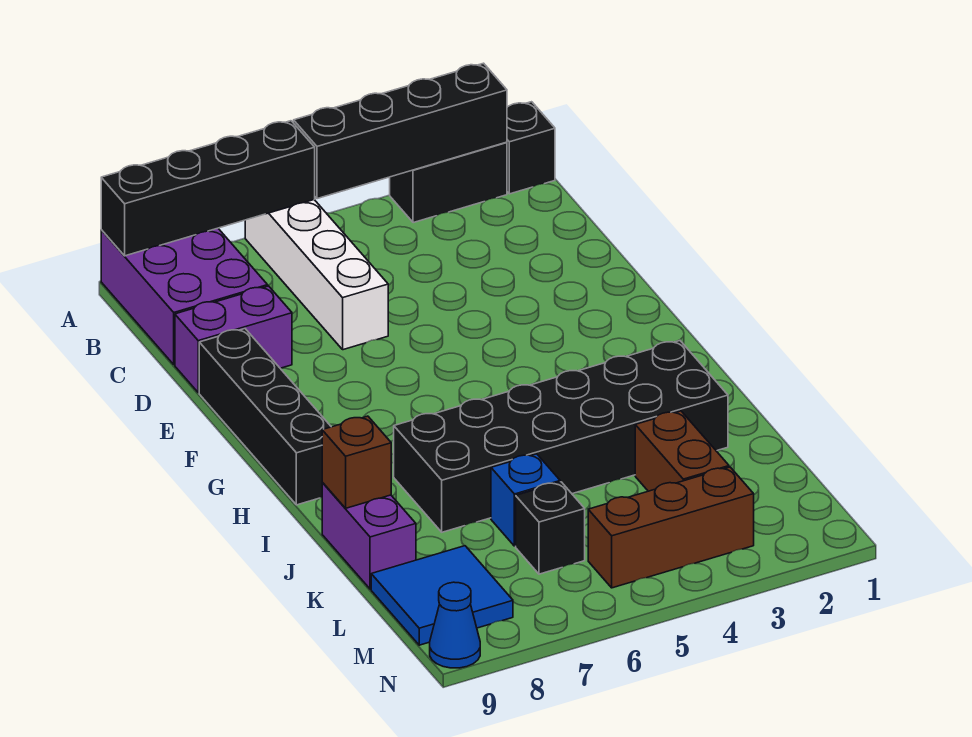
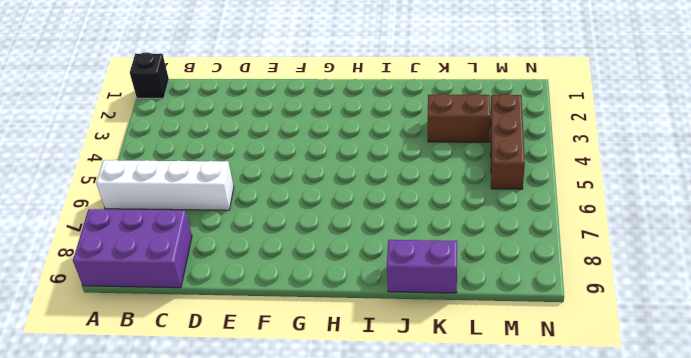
none -> black 1x2 brick [390,142,507,223]
none -> purple 1x2 brick [175,286,292,393]
none -> black 1x4 brick [199,329,331,505]

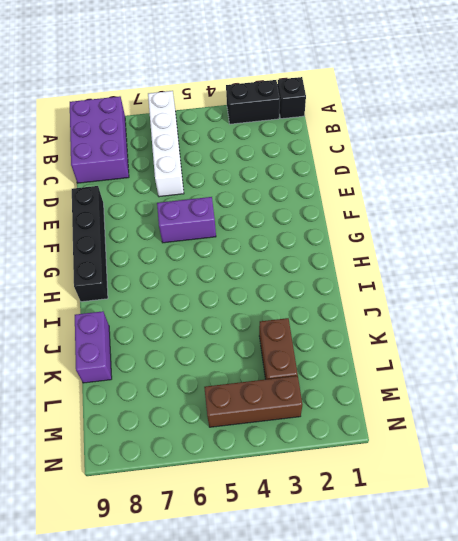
purple 1x2 brick [157,197,216,243] -> purple 1x2 brick moved to [175,286,292,393]
none -> black 2x6 brick [394,341,728,532]
none -> blue 1x1 brick [491,454,560,546]
none -> black 1x1 brick [516,482,585,574]

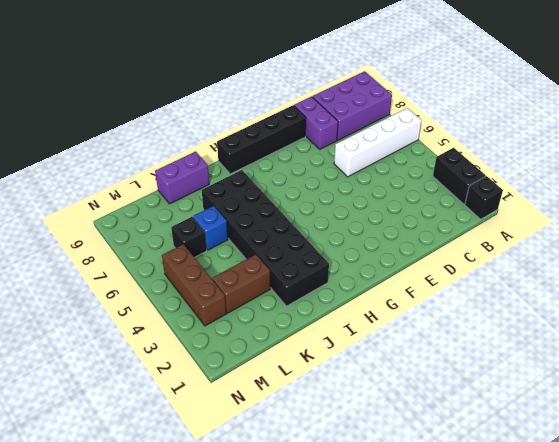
none -> blue 2x2 tile [371,546,513,645]
none -> blue 1x1 cone [430,582,480,668]
none -> black 1x4 brick [294,63,507,199]

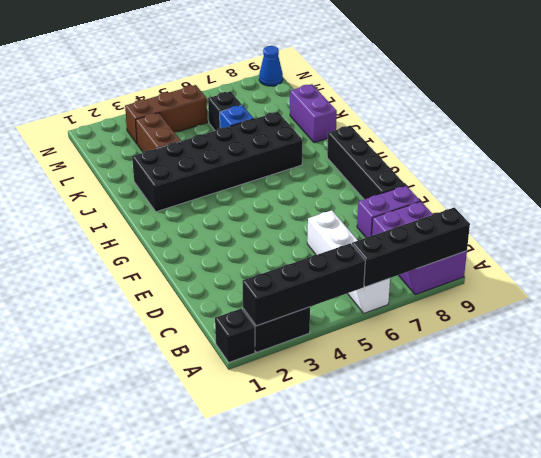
none -> blue 2x2 tile [371,546,513,645]
none -> brown 1x1 brick [322,416,391,508]

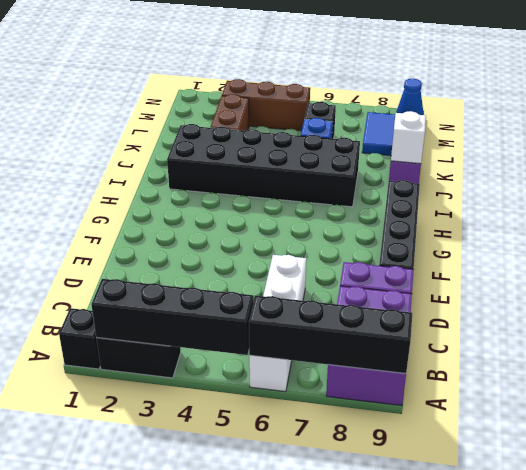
white 1x1 brick [391,111,426,164] -> brown 1x1 brick [322,416,391,508]

